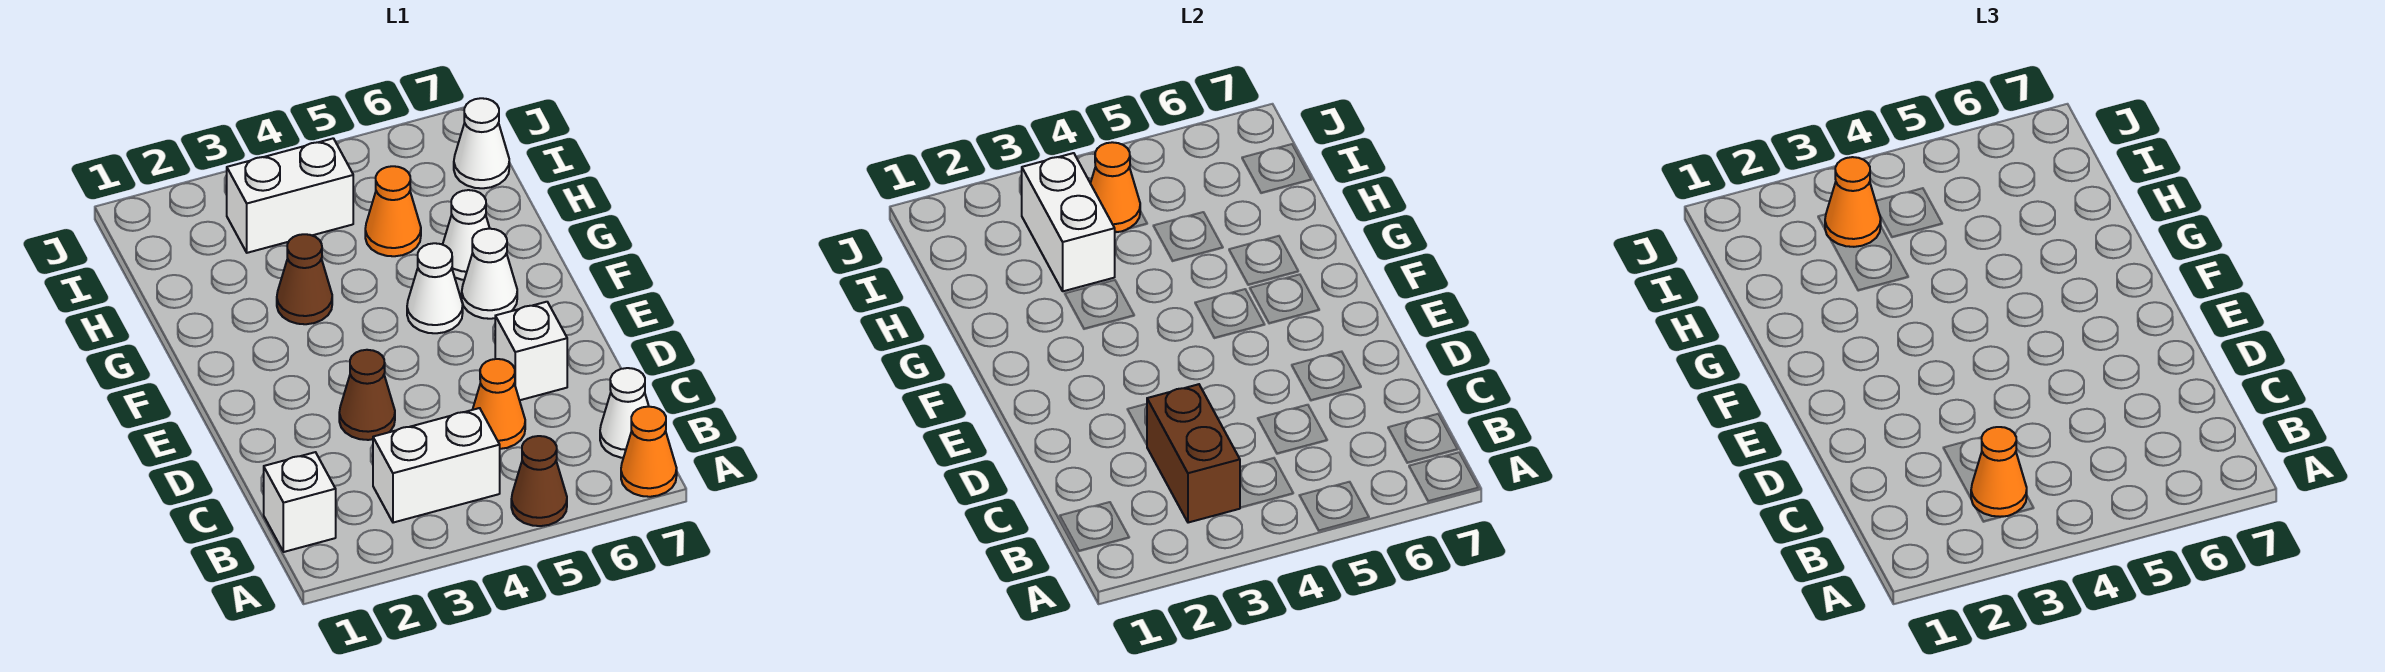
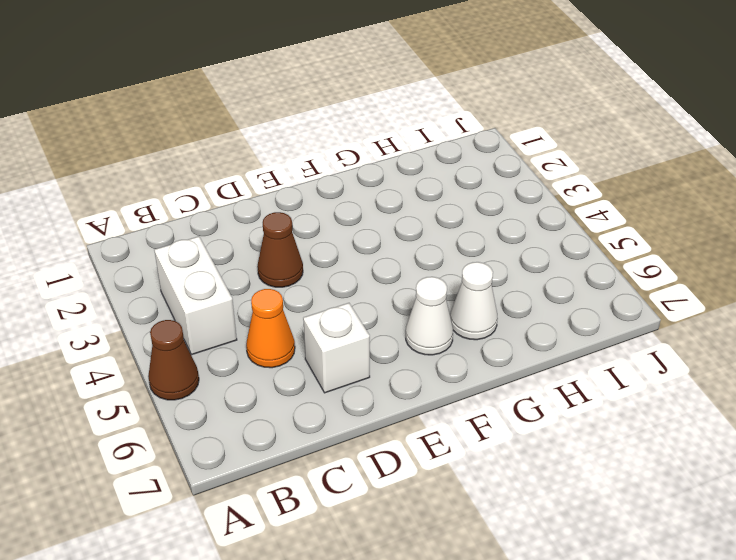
none -> orange 1x1 cone [621,407,677,497]
none -> white 1x1 brick [264,452,336,552]
none -> white 1x1 cone [600,368,649,458]

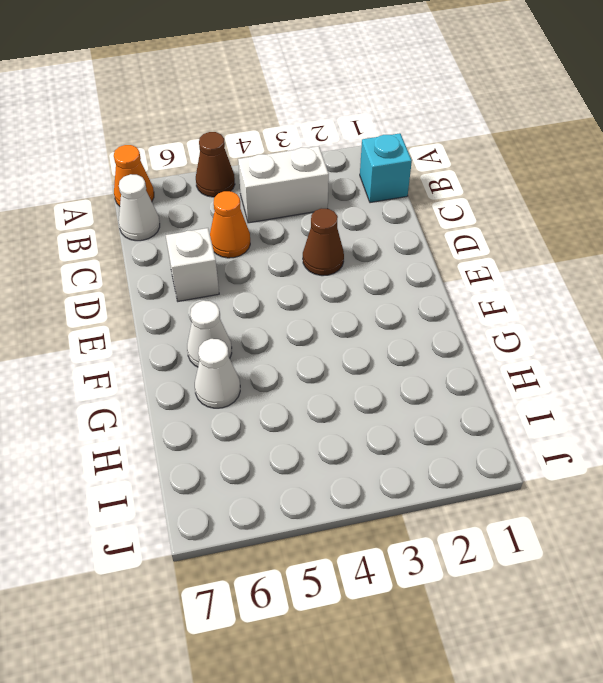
cyan 1x1 brick [360,133,412,203] -> white 1x1 brick [264,452,336,552]
none -> white 1x1 cone [407,243,463,333]
none -> brown 1x1 cone [277,234,332,324]
none -> orange 1x1 cone [365,166,421,256]

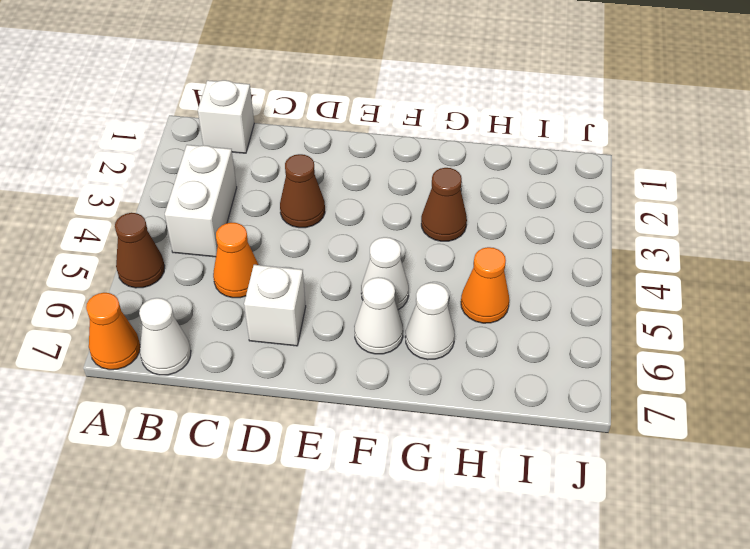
none -> white 1x2 brick [227,138,353,253]
none -> white 1x1 cone [454,98,509,188]
none -> brown 1x2 brick [1147,384,1240,523]

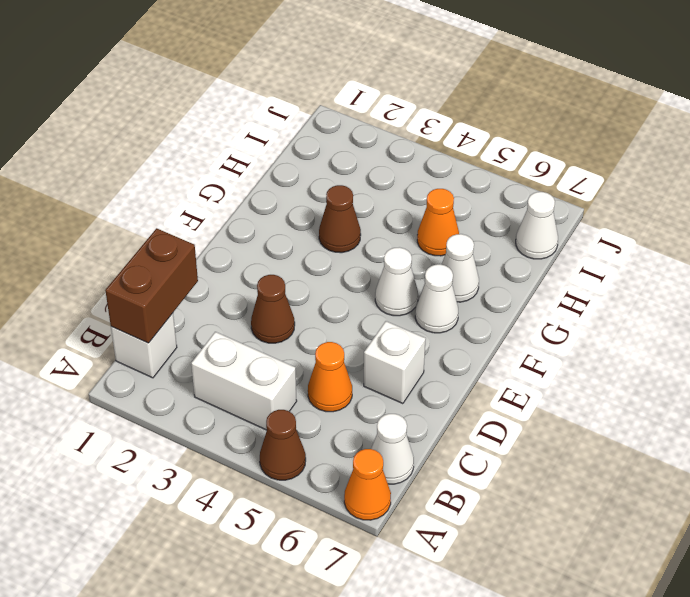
brown 1x2 brick [105,228,198,343] -> brown 1x2 brick moved to [1147,384,1240,523]
none -> white 1x2 brick [227,138,353,253]
none -> white 1x2 brick [1022,153,1115,291]
none -> orange 1x1 cone [1090,142,1140,232]

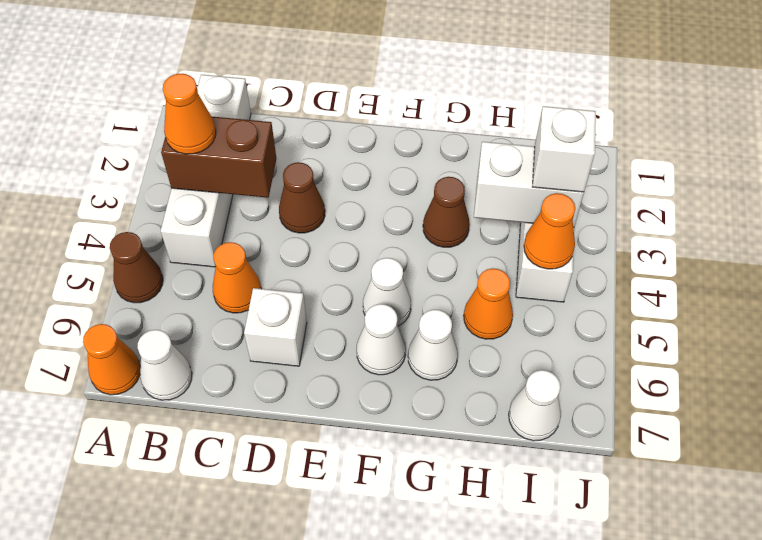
white 1x1 brick [533,106,596,192] -> orange 1x1 cone [1825,157,1881,247]

